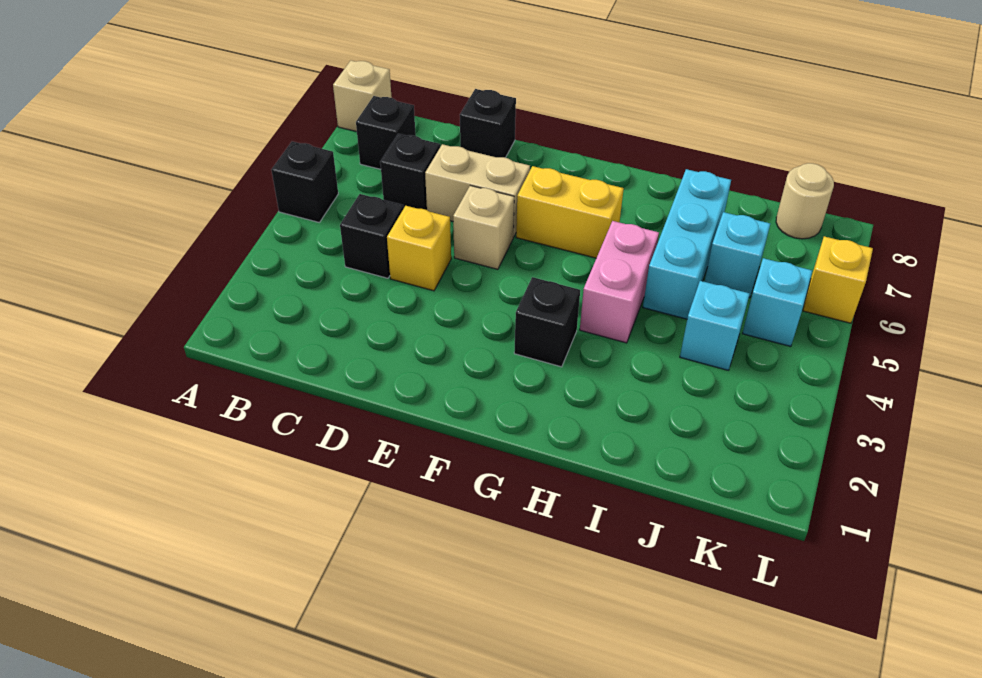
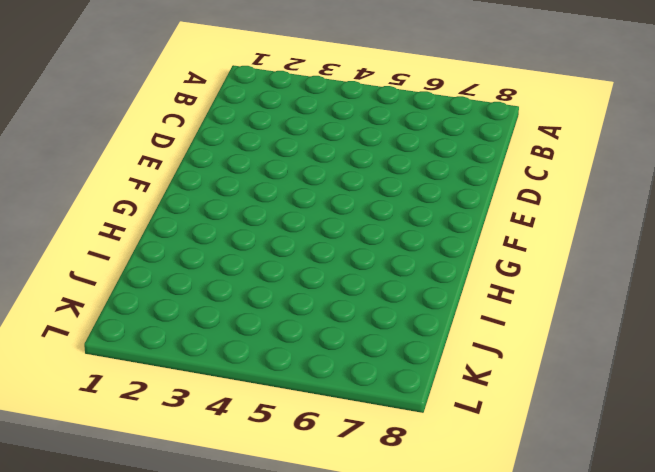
none -> black 1x1 brick [271,141,338,222]
none -> tan 1x1 brick [333,60,392,132]
none -> black 1x1 brick [356,96,416,169]

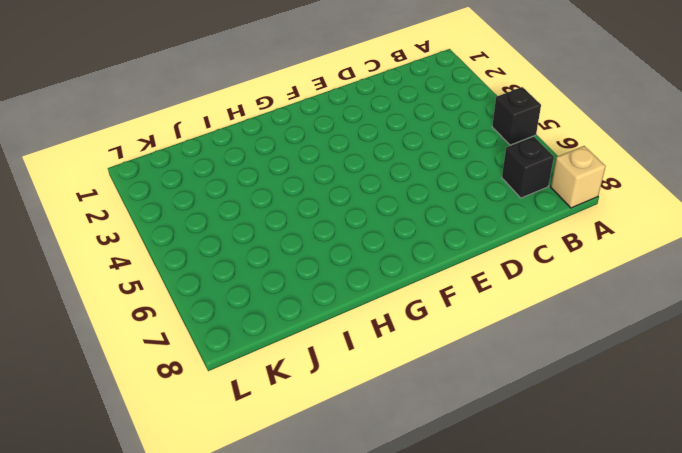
none -> black 1x1 brick [340,194,404,278]
none -> black 1x1 brick [380,134,440,210]
none -> yellow 1x1 brick [387,206,451,291]

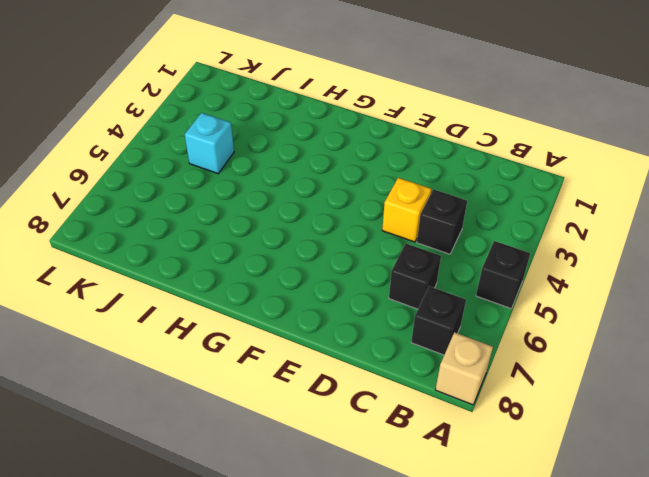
none -> tan 1x2 brick [425,144,530,237]
none -> black 1x1 brick [460,89,516,158]
none -> tan 1x1 brick [453,186,514,269]

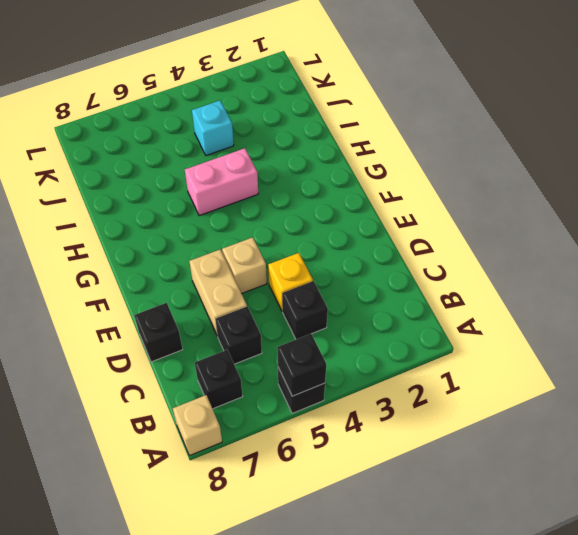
black 1x1 brick [277,334,326,396] -> black 1x1 brick moved to [514,277,580,367]
none -> yellow 1x2 brick [516,166,624,258]
none -> cyan 1x3 brick [643,169,731,319]
none -> cyan 1x1 brick [705,212,770,297]

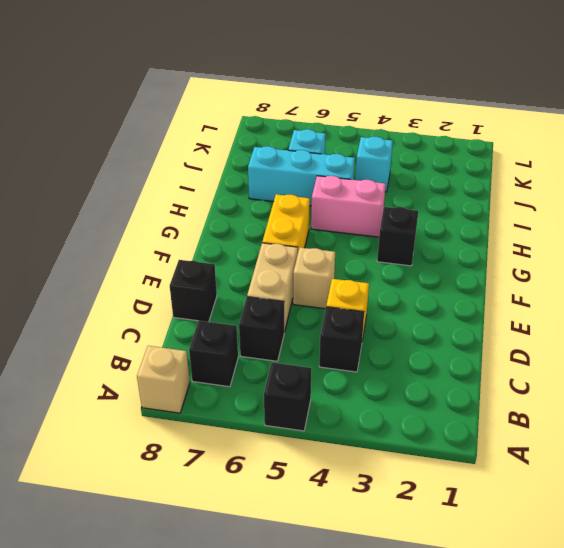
none -> cyan 1x1 brick [742,258,812,346]
none -> tan 1x1 round brick [776,163,834,239]
none -> yellow 1x1 brick [803,236,873,323]

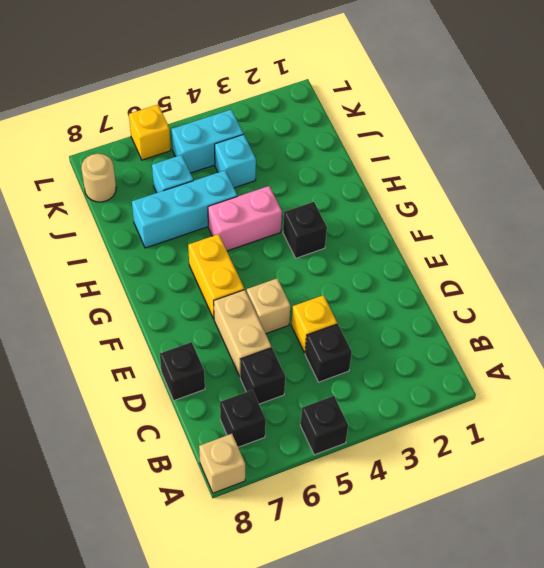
cyan 1x2 brick [171,109,243,173] -> cyan 1x1 brick [742,258,812,346]

